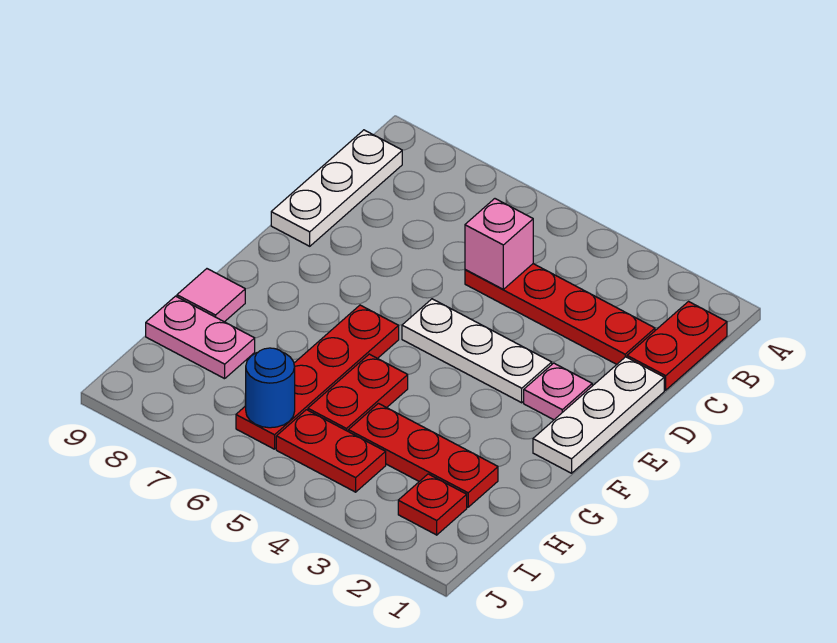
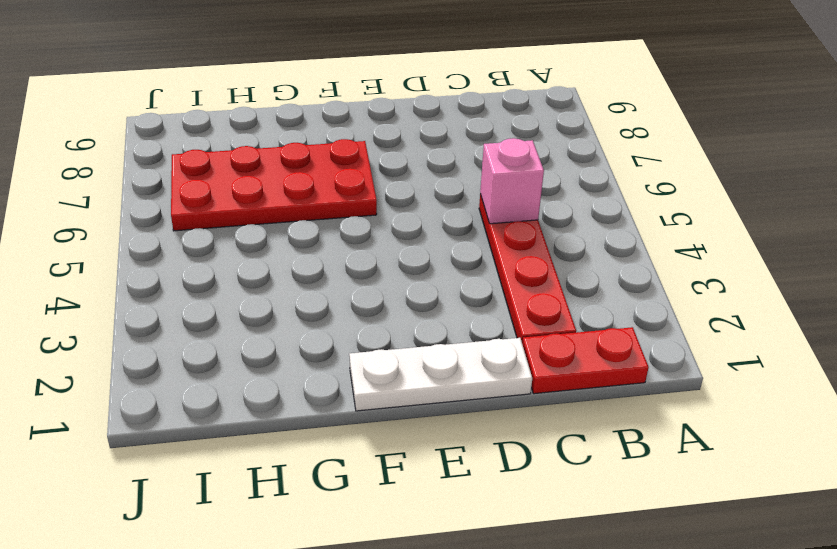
red 2x4 plate [171,139,377,231] -> red 1x4 plate [236,305,399,449]
none -> white 1x3 plate [271,130,402,246]
none -> pink 1x1 plate [524,363,592,420]
none -> white 1x3 plate [402,299,552,403]

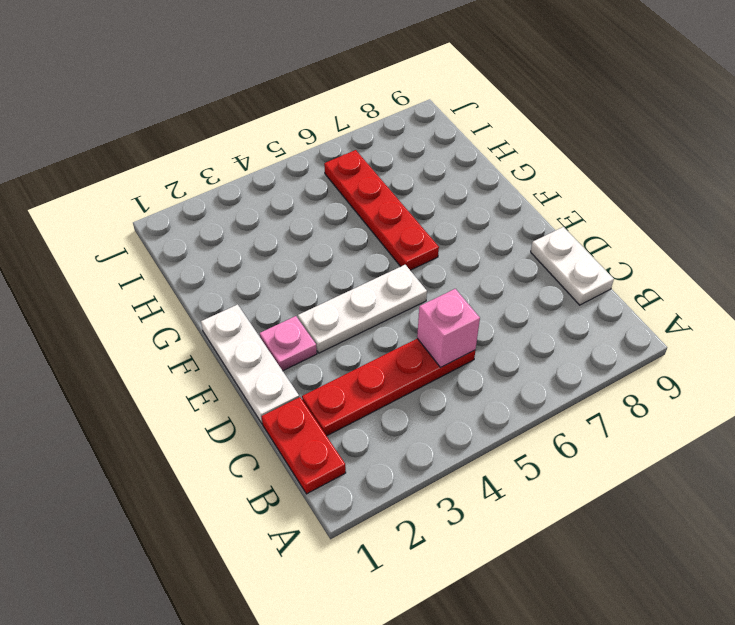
white 1x2 plate [531,227,614,305] -> white 1x3 plate [271,130,402,246]
none -> red 1x2 plate [308,354,408,431]
none -> pink 1x1 tile [177,269,245,322]
none -> red 1x3 plate [348,403,498,507]

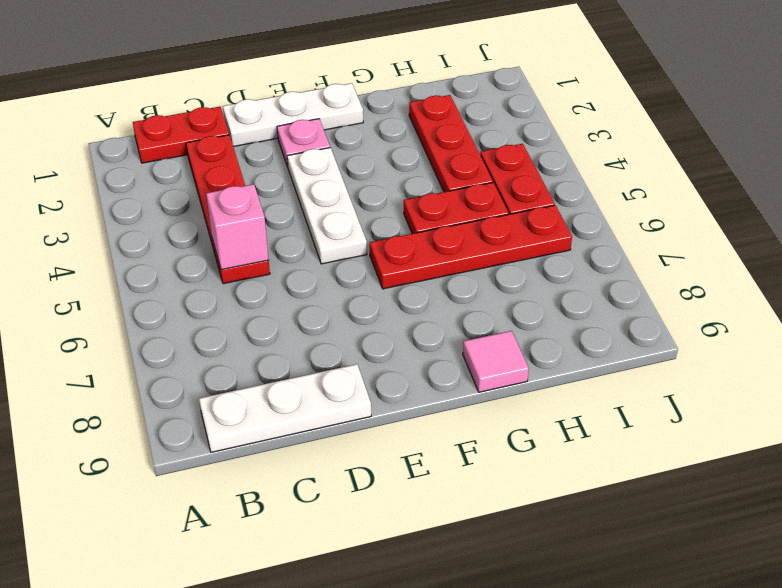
none -> pink 1x2 plate [146,296,255,379]
none -> red 1x1 plate [398,474,467,535]
none -> blue 1x1 round brick [246,348,295,428]

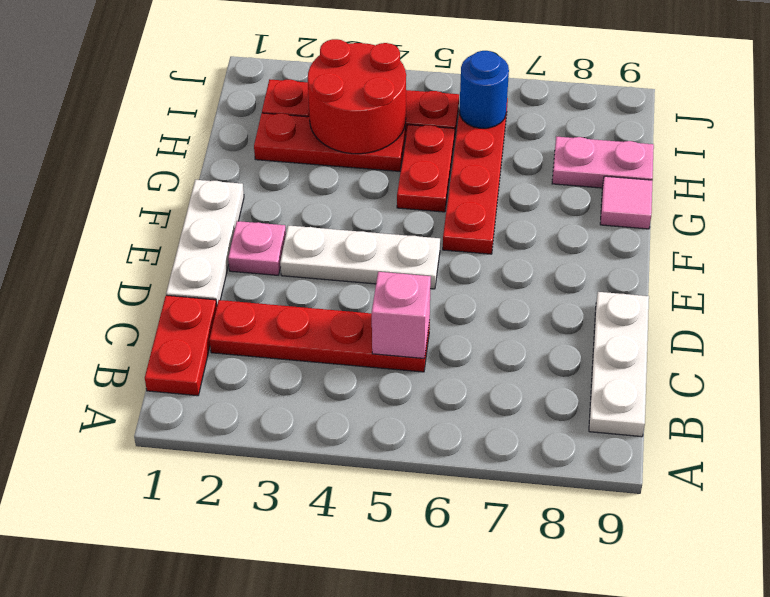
red 2x2 round brick [308,39,406,154] -> none

